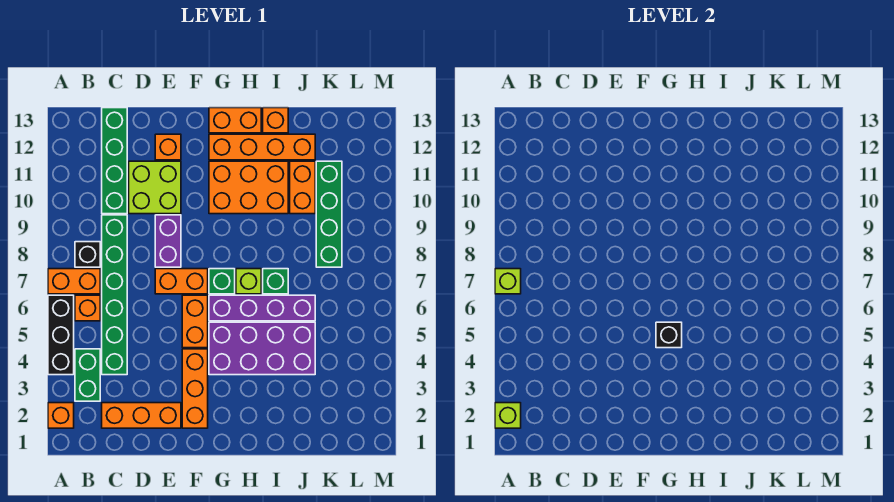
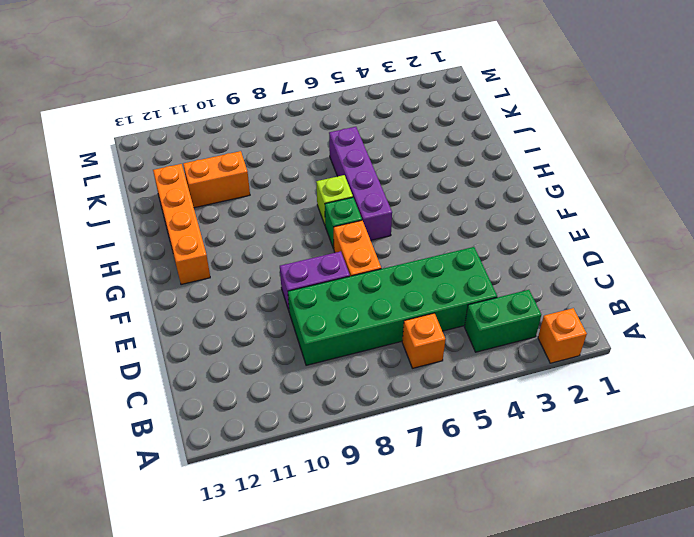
green 2x6 brick [288,247,497,365] -> green 1x6 brick [102,215,127,375]
none -> black 1x3 brick [48,295,74,375]
none -> orange 1x2 brick [48,269,100,294]
none -> black 1x1 brick [75,242,100,267]

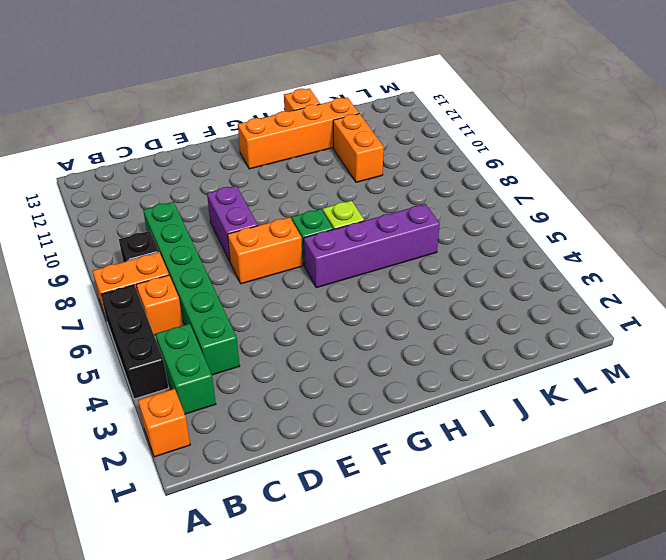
none -> orange 1x3 brick [102,403,181,428]
none -> green 1x4 brick [102,108,127,214]
none -> lime 2x2 brick [129,161,181,214]

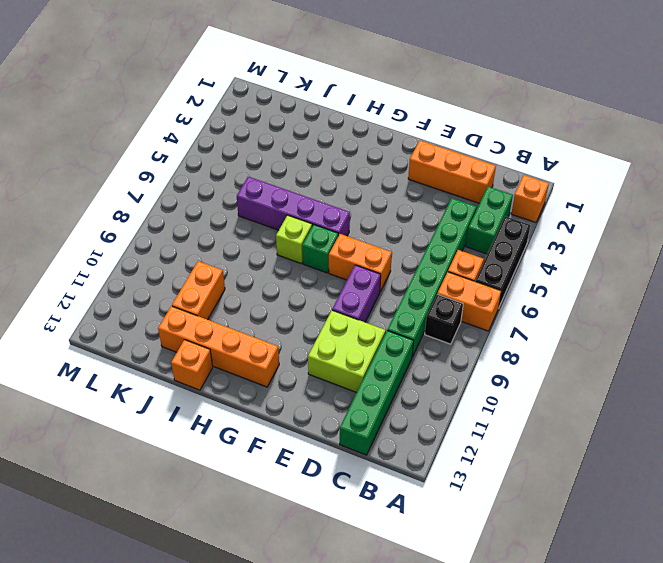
none -> orange 1x1 brick [155,134,181,160]
none -> orange 1x3 brick [182,349,208,428]
none -> orange 1x2 brick [182,295,208,348]

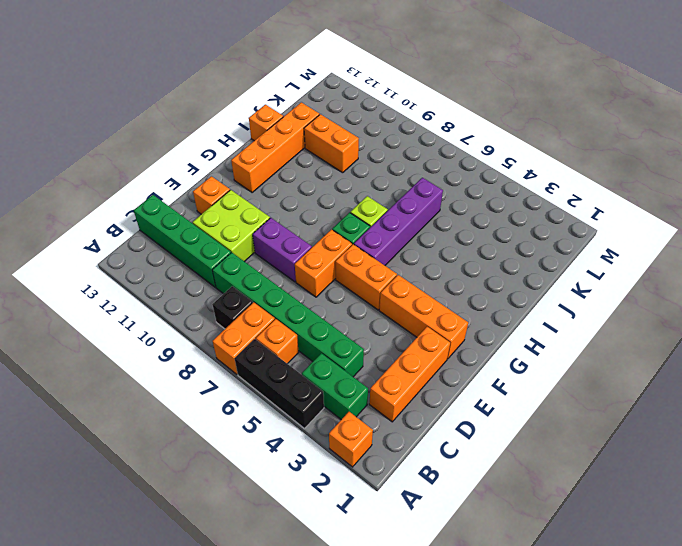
none -> purple 2x4 brick [209,322,315,375]
none -> orange 2x3 brick [209,161,288,214]
none -> orange 1x2 brick [209,108,261,133]

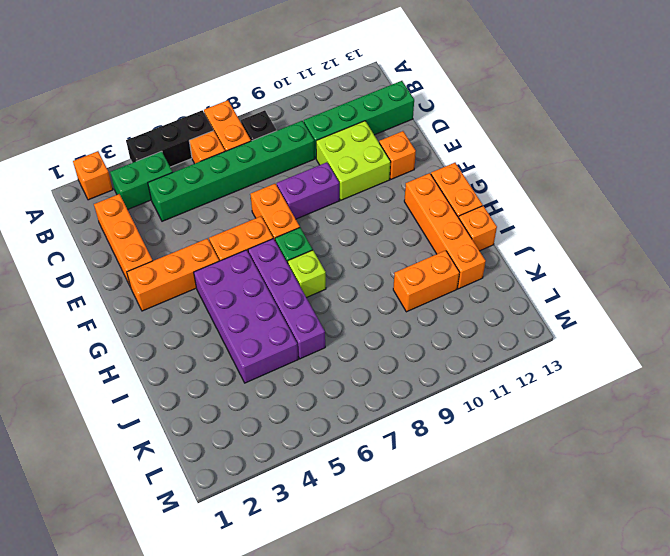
none -> orange 2x3 brick [209,161,288,214]
none -> green 1x1 brick [263,269,288,294]
none -> green 1x4 brick [316,161,342,267]

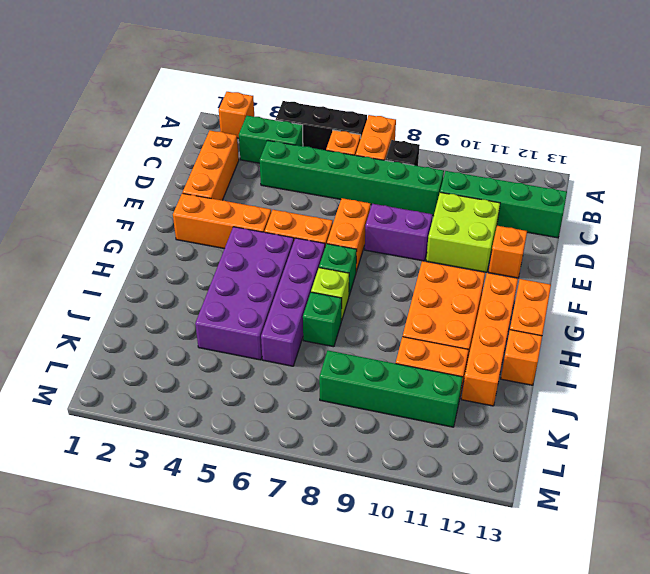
none -> lime 1x1 brick [495,403,521,428]
none -> lime 1x1 brick [495,269,521,294]
none -> black 1x1 brick [656,322,682,348]

